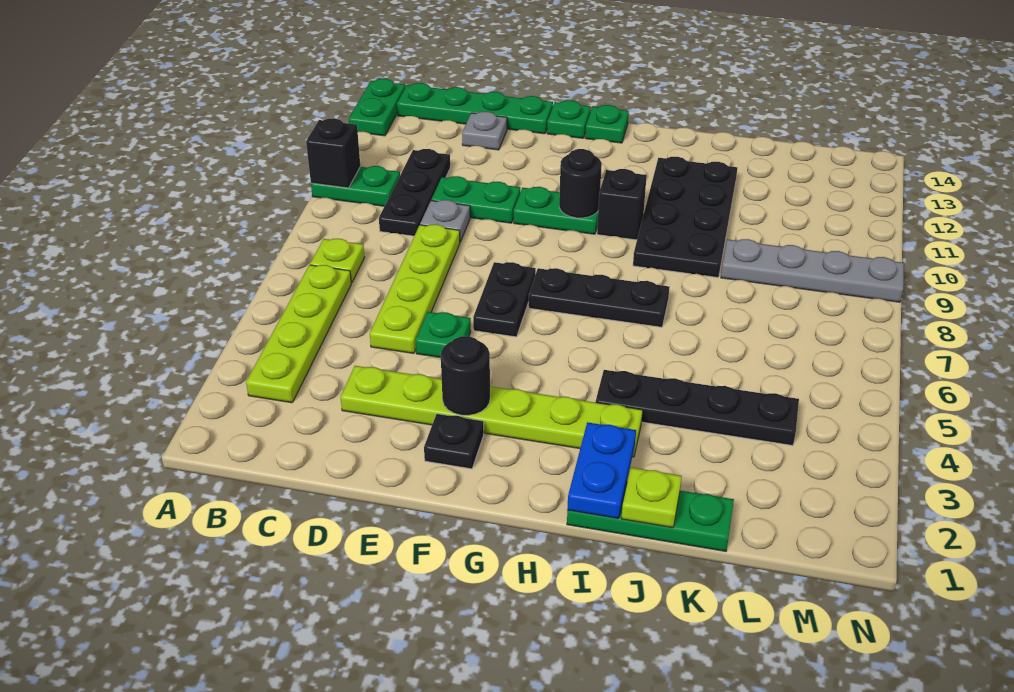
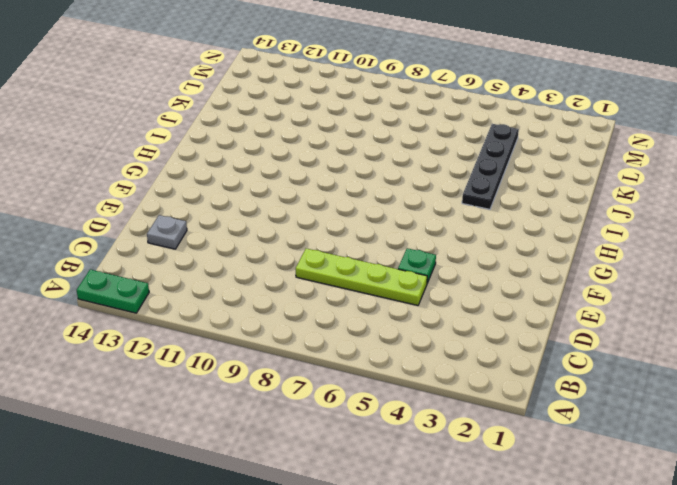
none -> green 1x2 plate [311,166,400,206]
none -> lime 1x4 plate [246,265,351,403]
none -> lime 1x1 plate [310,239,365,283]

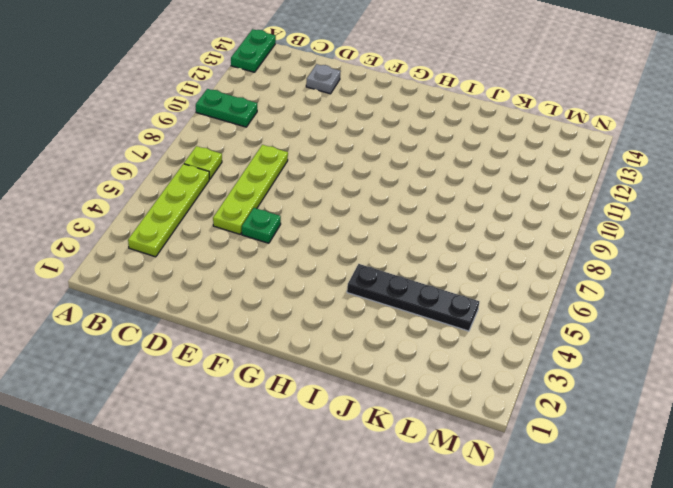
none -> green 1x4 plate [397,83,553,134]
none -> black 1x3 plate [379,149,450,236]
none -> lime 1x6 plate [341,366,643,457]

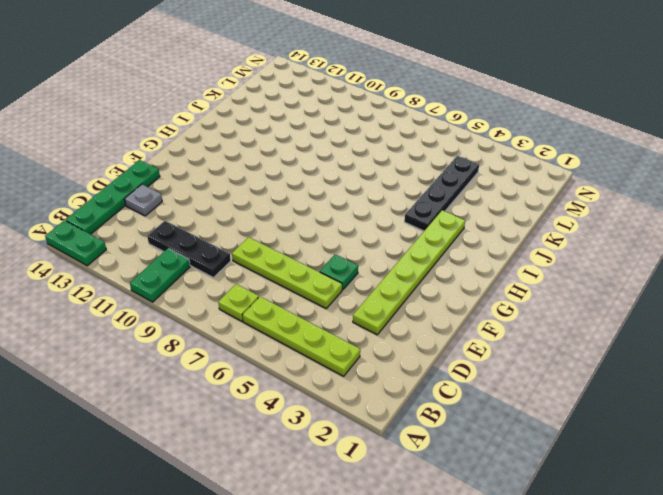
none -> grey 1x1 plate [420,200,470,242]
none -> green 1x2 plate [431,176,520,223]
none -> black 1x1 plate [424,414,484,469]

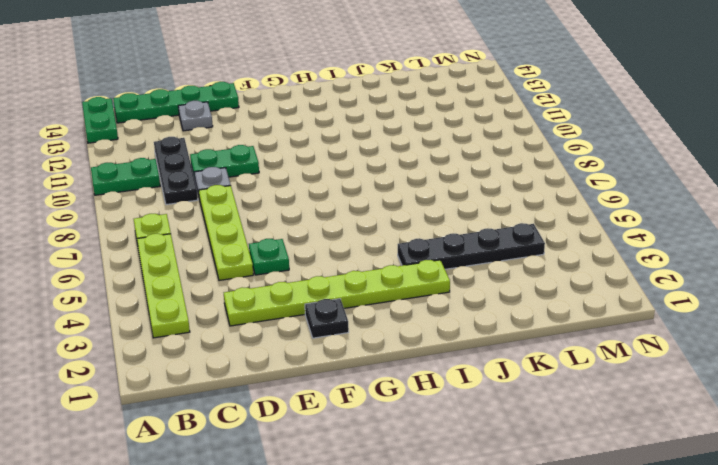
none -> black 1x2 plate [473,262,536,337]
none -> green 1x2 plate [514,187,598,234]
none -> green 1x1 plate [547,101,591,138]

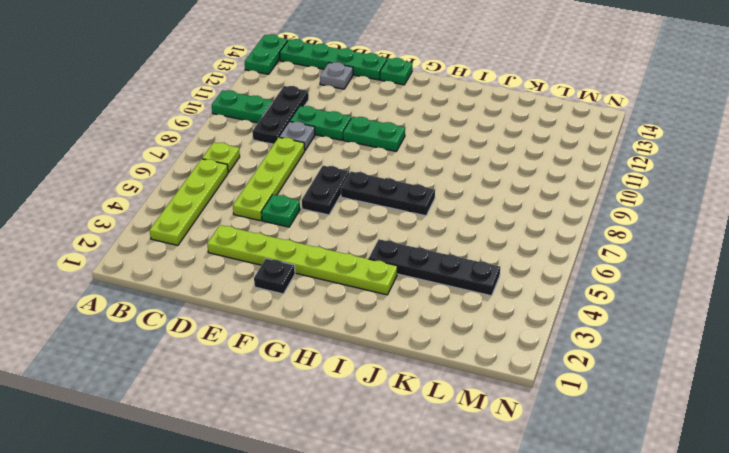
none -> green 1x1 plate [585,105,629,143]
none -> black 1x1 brick [597,169,647,240]
none -> green 1x3 plate [567,483,734,551]

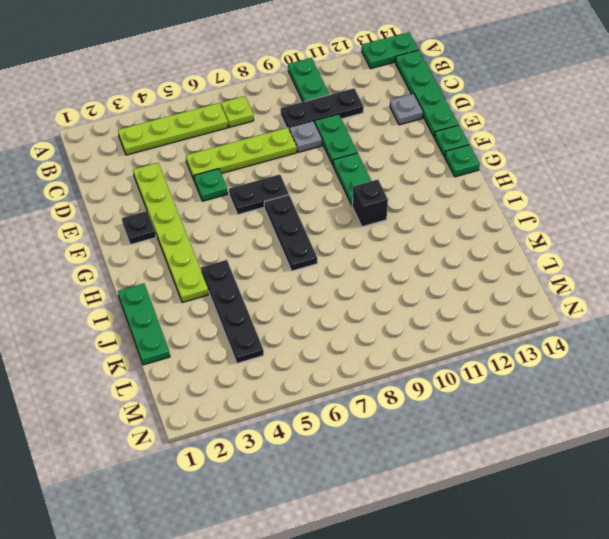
none -> black 2x4 plate [633,157,737,277]
none -> grey 1x4 plate [721,239,904,302]
none -> black 1x1 brick [306,118,360,188]

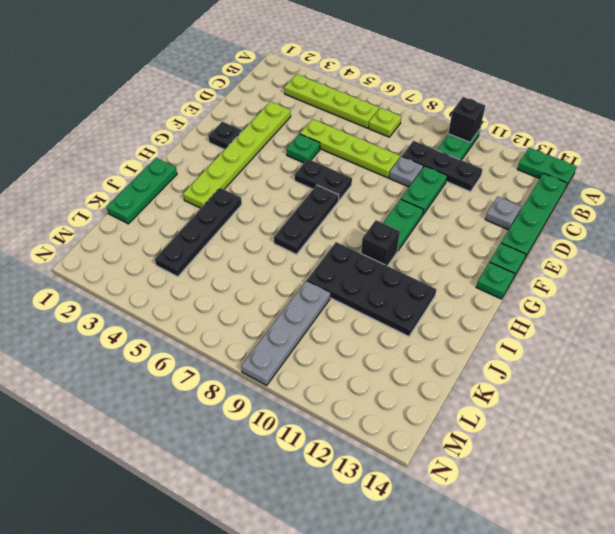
none -> black 1x1 round brick [441,336,490,415]
none -> black 1x1 round brick [559,149,602,218]
none -> blue 1x2 plate [567,422,636,519]

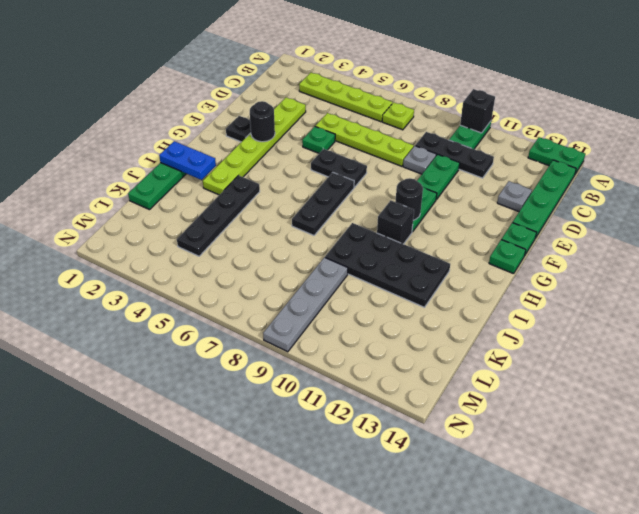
none -> lime 1x1 plate [621,468,682,528]

